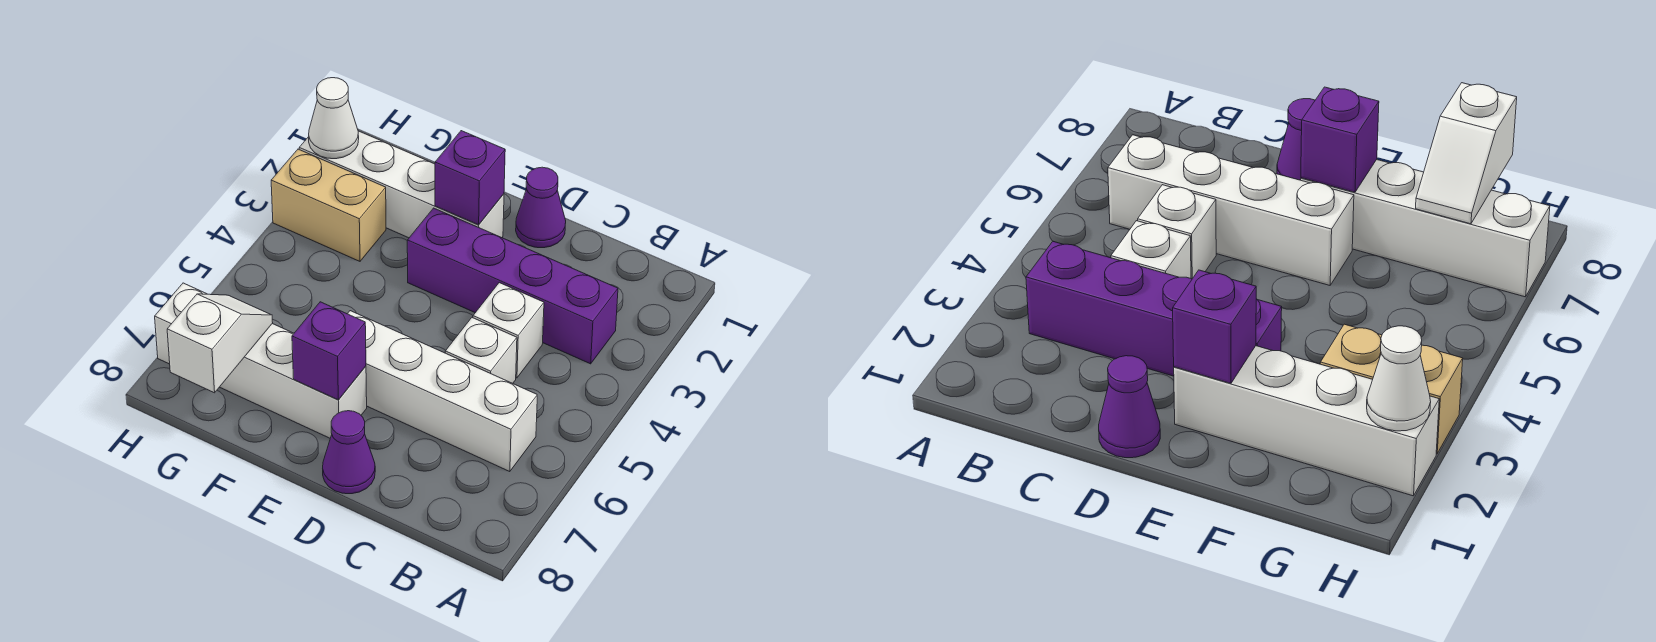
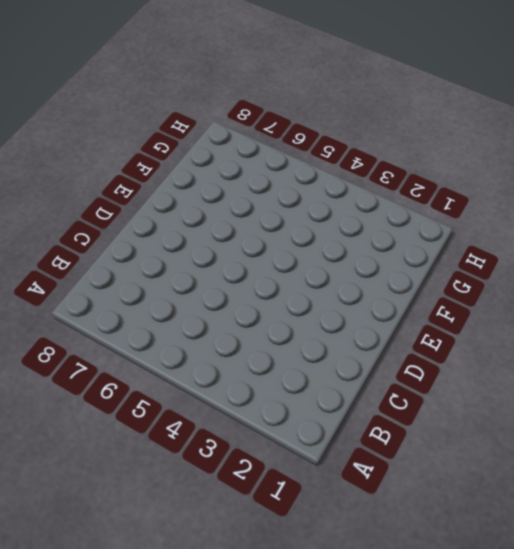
none -> purple 1x4 brick [407,208,618,364]
none -> white 1x4 brick [348,311,537,472]
none -> white 1x1 brick [473,283,544,378]

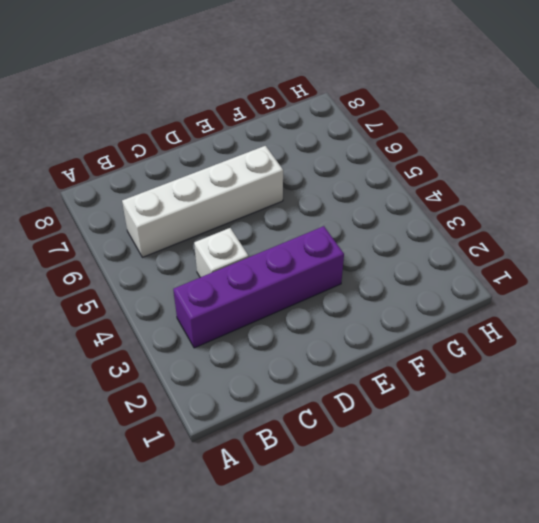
none -> white 1x1 brick [445,318,517,383]
none -> purple 1x1 cone [516,167,566,248]
none -> purple 1x1 cone [323,411,375,494]

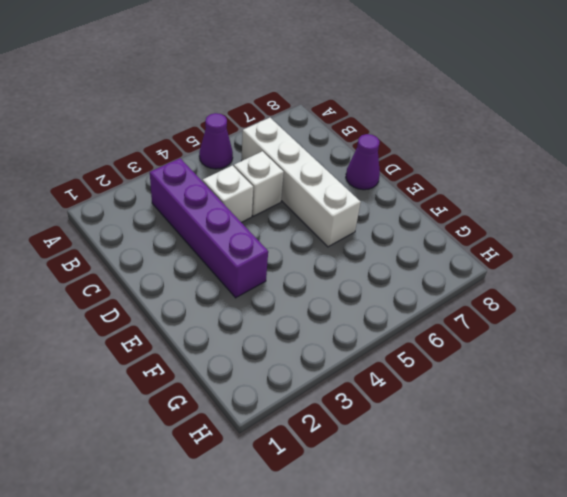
purple 1x1 cone [199,113,233,169] -> purple 1x1 cone moved to [516,167,566,248]
none -> white 1x4 brick [299,131,504,238]
none -> white 1x4 brick [155,283,367,438]
none -> tan 1x2 brick [271,149,386,261]

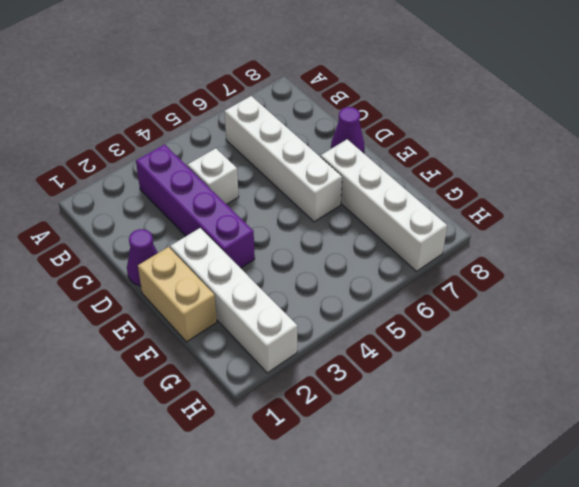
tan 1x2 brick [138,247,217,342] -> tan 1x2 brick moved to [271,149,386,261]
none -> white 1x1 brick [445,318,517,383]
none -> purple 1x1 brick [435,131,505,225]
none -> purple 1x1 brick [292,302,366,400]

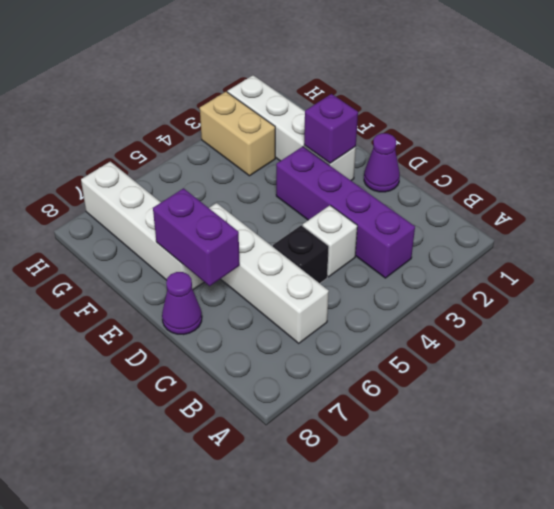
black 1x1 brick [273,225,329,283] -> white 1x1 brick [445,318,517,383]
purple 1x2 brick [153,188,240,286] -> purple 1x1 brick [292,302,366,400]
none -> white 1x2 slope [167,294,273,393]
none -> white 1x1 cone [309,78,359,159]

